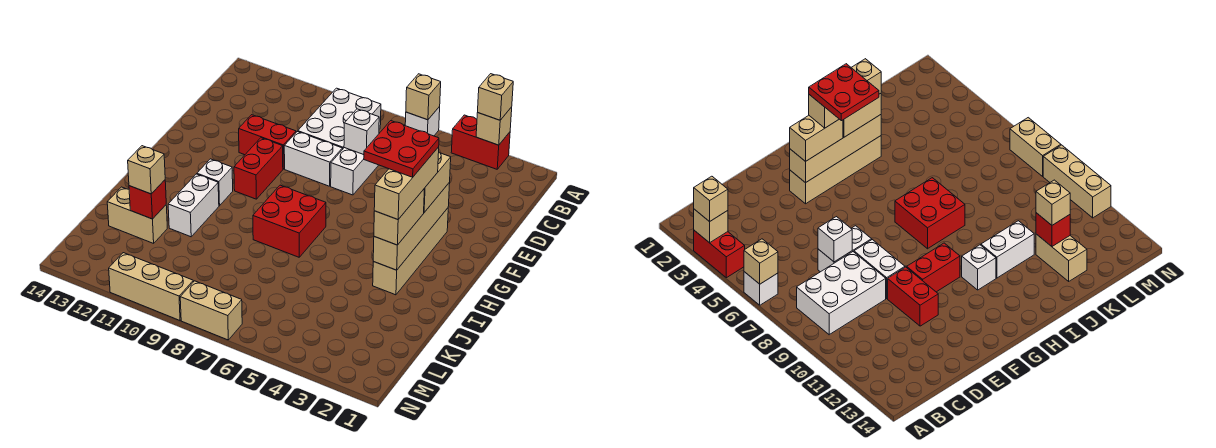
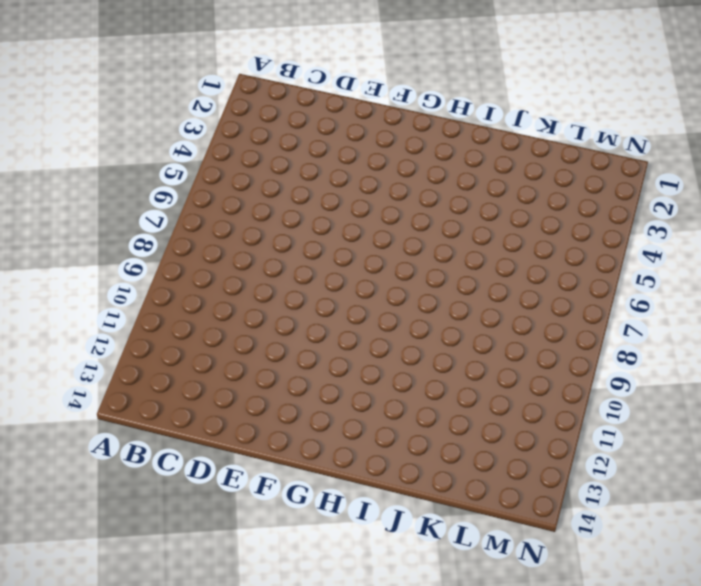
none -> red 1x2 brick [451,115,510,169]
none -> white 1x1 brick [405,107,440,136]
none -> white 2x3 brick [298,88,381,150]

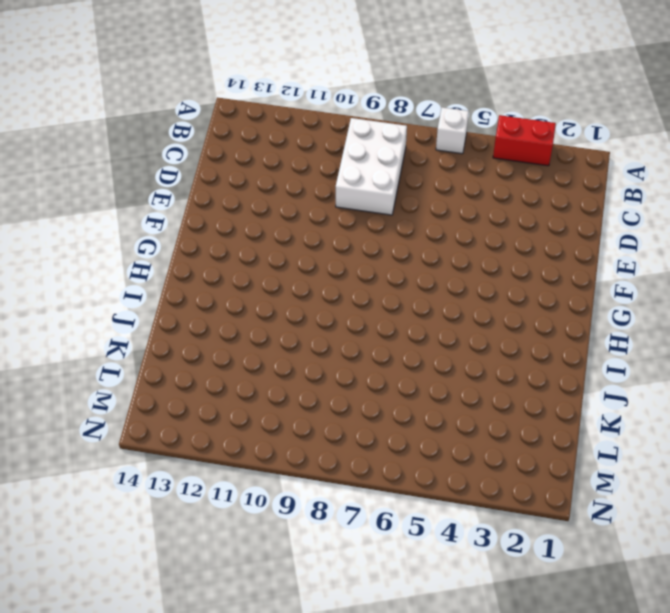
none -> white 1x2 brick [331,148,378,195]
none -> white 1x2 brick [284,131,342,186]
none -> red 1x2 brick [239,115,296,169]

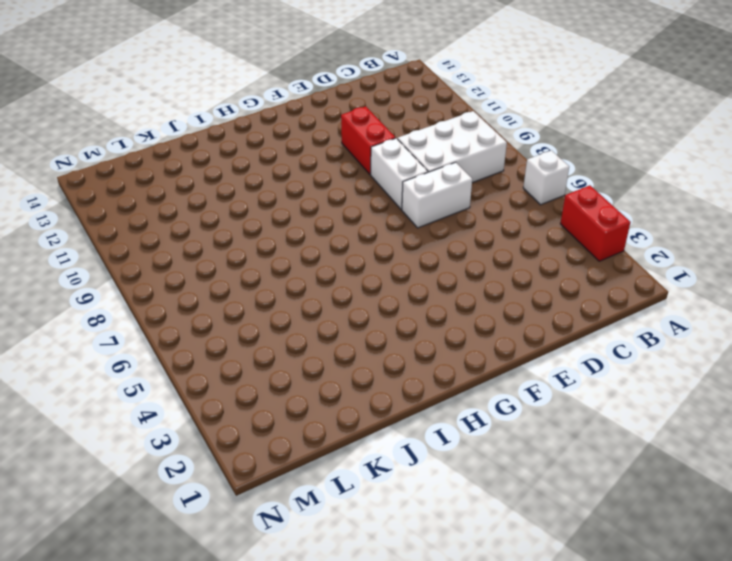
none -> tan 1x4 brick [373,208,448,295]
none -> red 1x2 brick [234,138,283,199]
none -> red 2x2 brick [253,185,326,257]

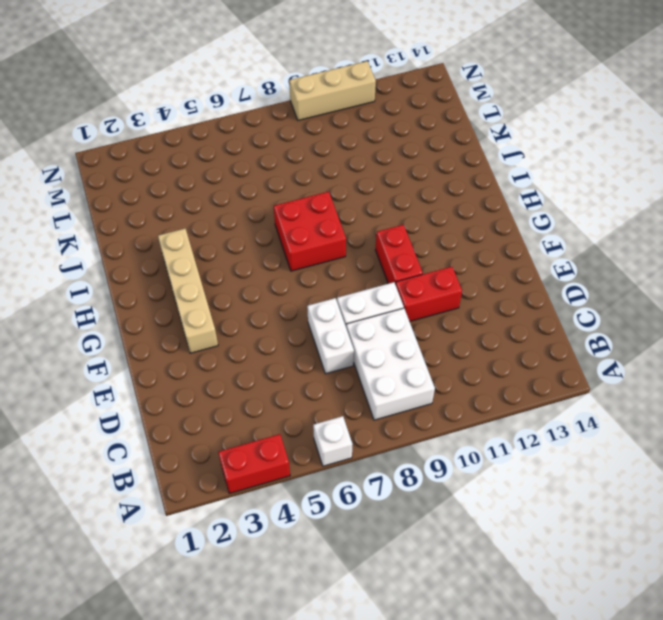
none -> white 1x1 brick [197,159,233,206]
none -> white 1x2 brick [168,174,219,237]
none -> tan 1x2 brick [107,187,167,243]

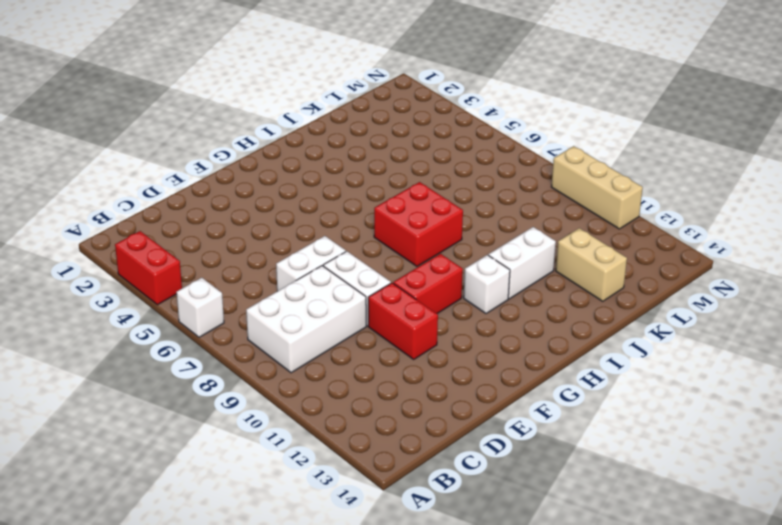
none -> tan 1x4 brick [373,208,448,295]
none -> tan 1x2 brick [180,281,242,340]
none -> tan 1x1 brick [476,107,512,145]

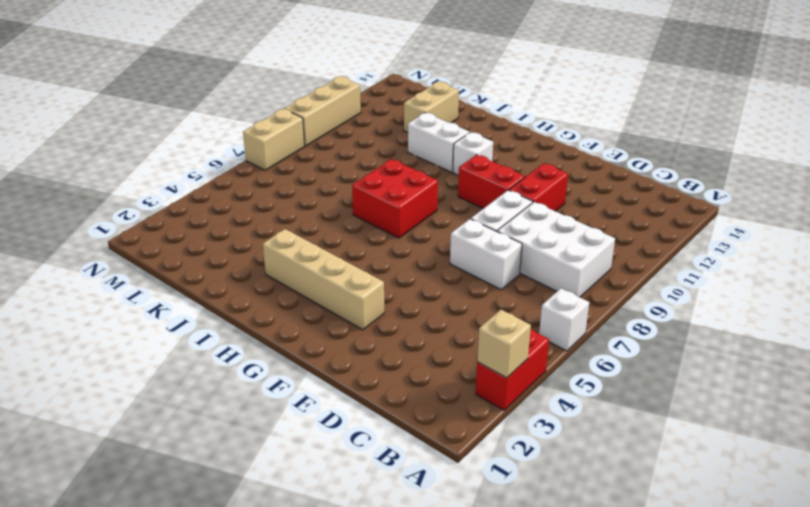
none -> tan 1x1 brick [406,74,441,120]
none -> white 1x1 brick [344,109,379,155]
none -> tan 1x4 brick [373,182,450,270]

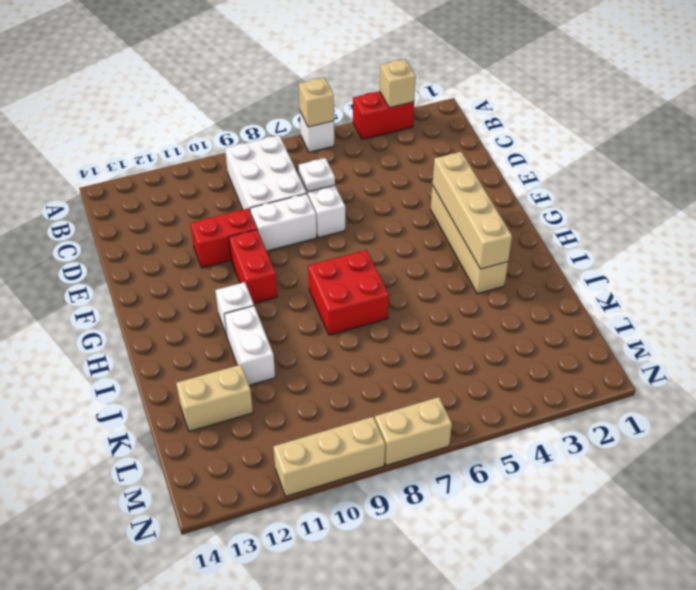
white 1x1 plate [299,158,335,192] -> white 1x1 brick [344,109,379,155]
none -> red 1x1 brick [129,180,166,219]
none -> tan 1x1 brick [478,74,513,120]
none -> tan 1x2 brick [424,152,451,212]

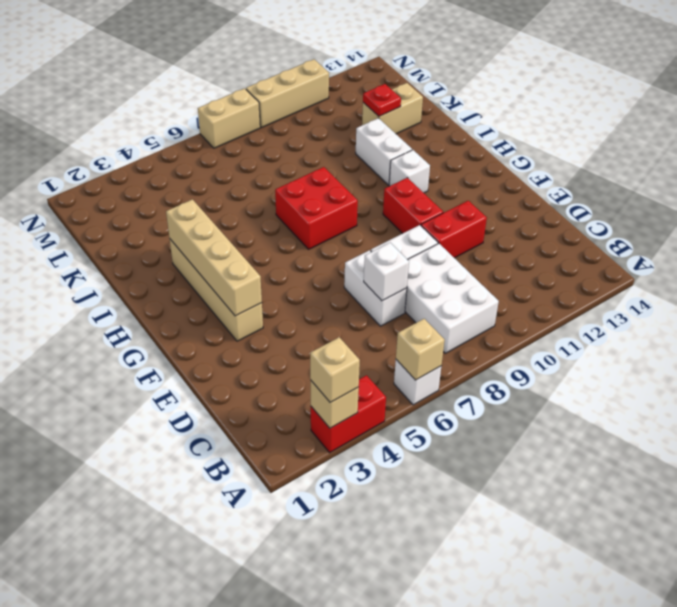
red 1x1 plate [363,84,401,116] -> red 1x1 brick [129,180,166,219]
none -> tan 1x2 brick [424,152,451,212]
none -> tan 1x2 brick [374,189,424,245]
none -> tan 1x1 brick [128,146,165,194]

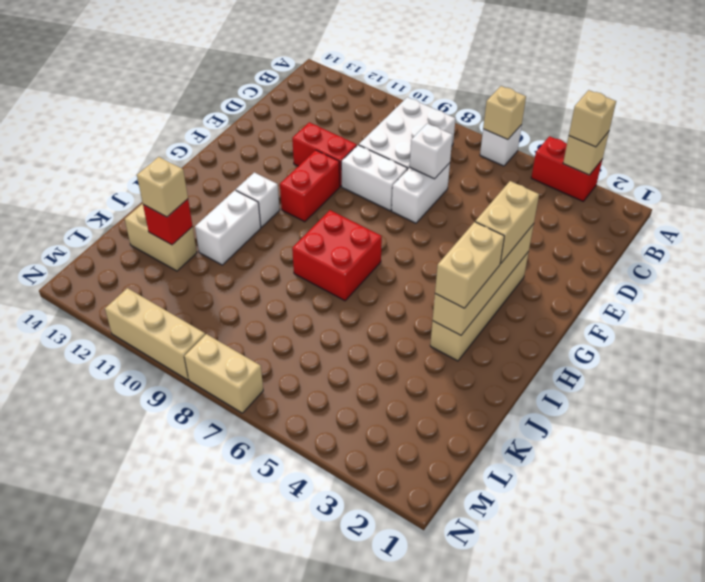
none -> tan 1x3 brick [374,147,439,219]
none -> red 2x2 plate [364,121,439,177]

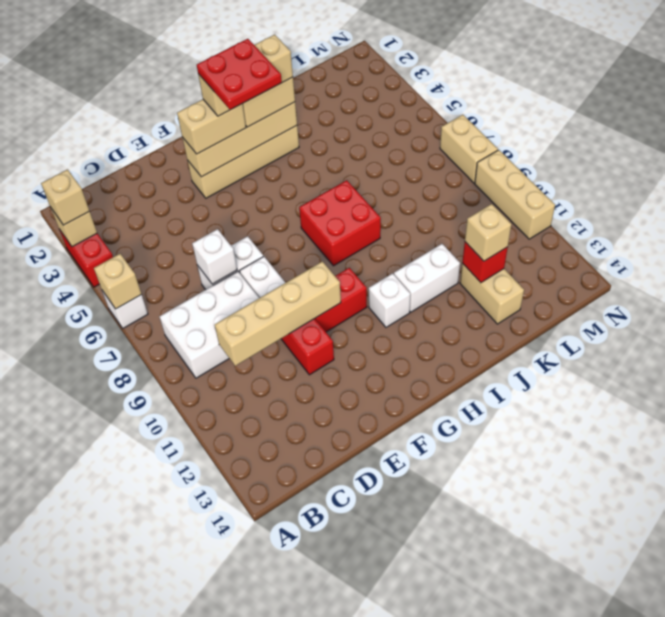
tan 1x4 brick [215,261,341,366] -> none

